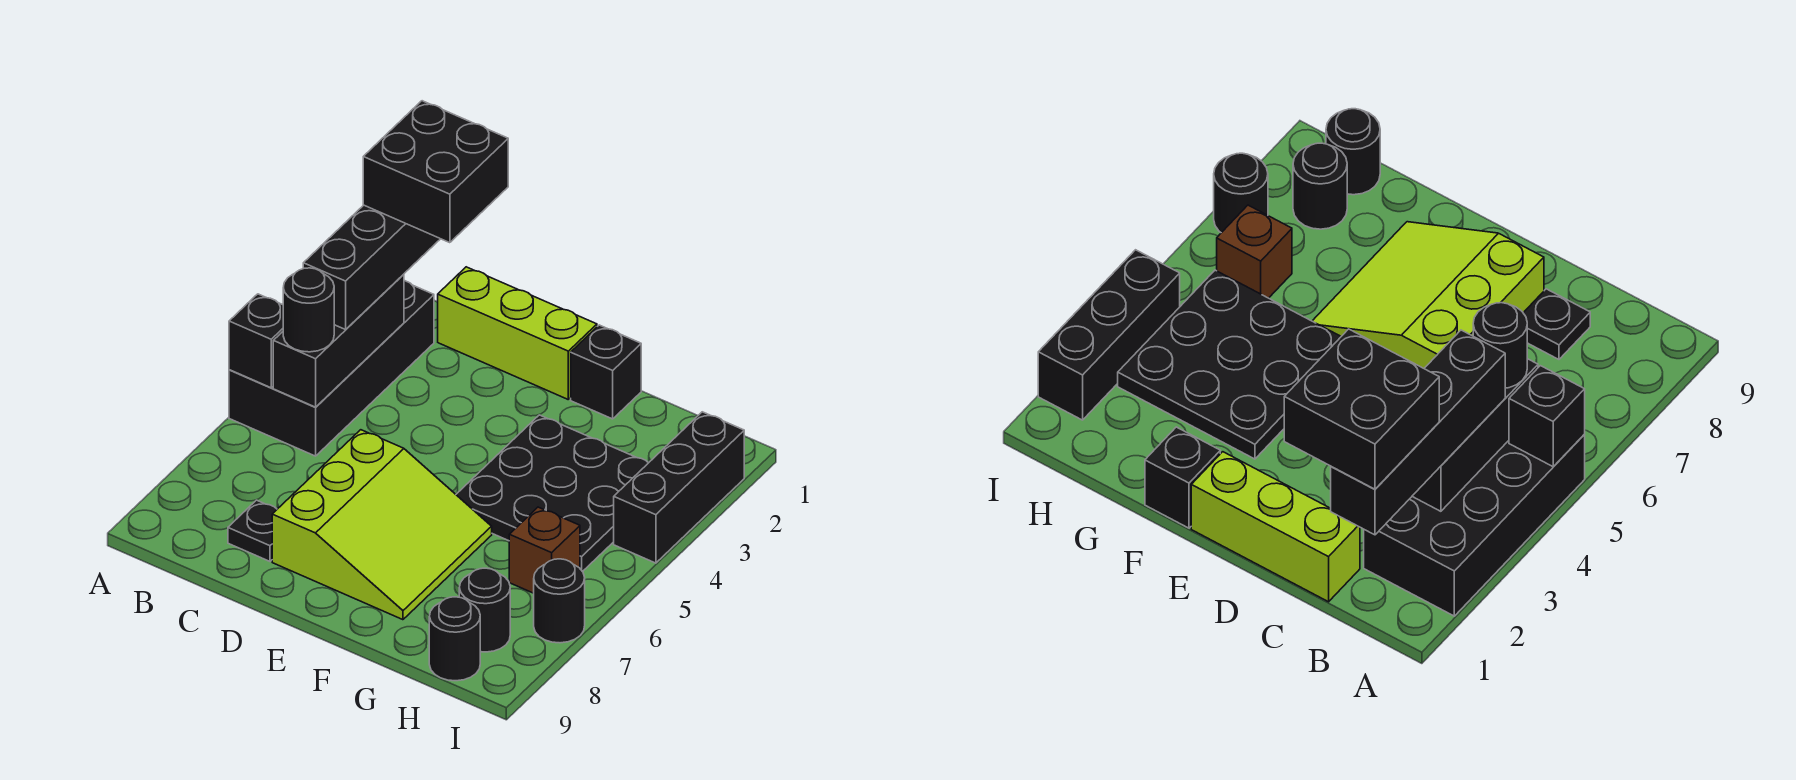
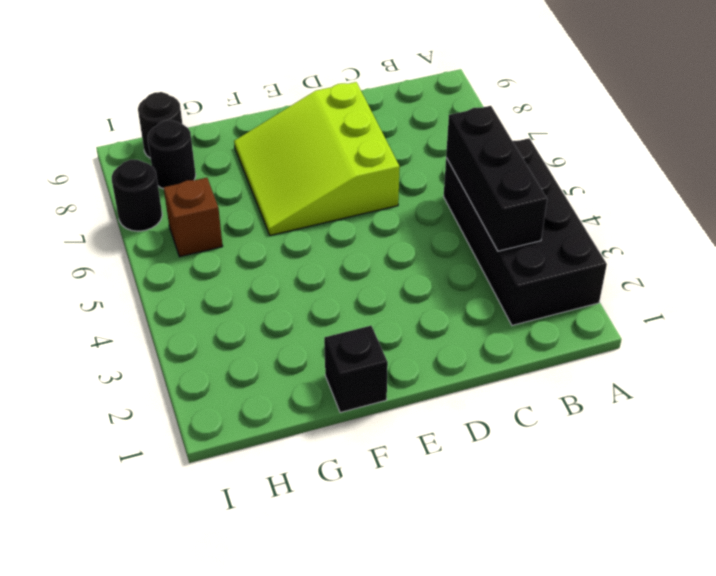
none -> lime 1x3 brick [438,267,597,399]
none -> black 1x1 plate [228,500,277,561]
none -> black 3x3 plate [456,415,648,572]

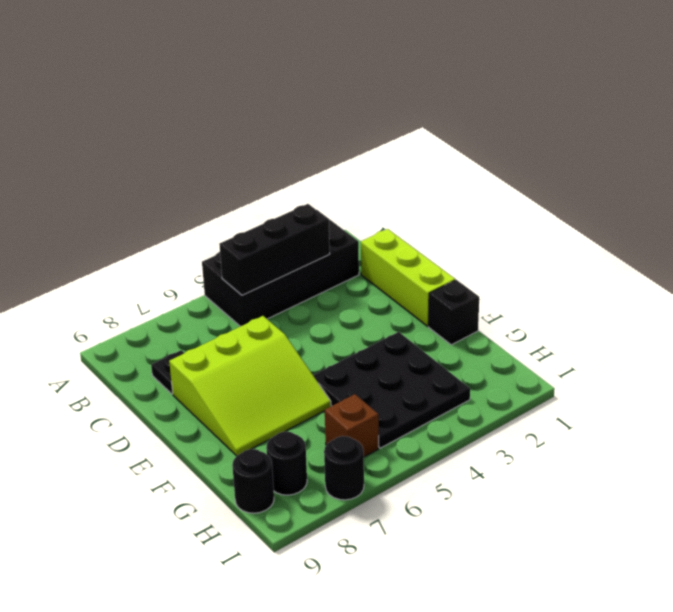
none -> black 1x3 brick [614,412,744,563]
none -> black 1x1 brick [229,294,283,388]
none -> black 1x4 brick [303,205,440,330]

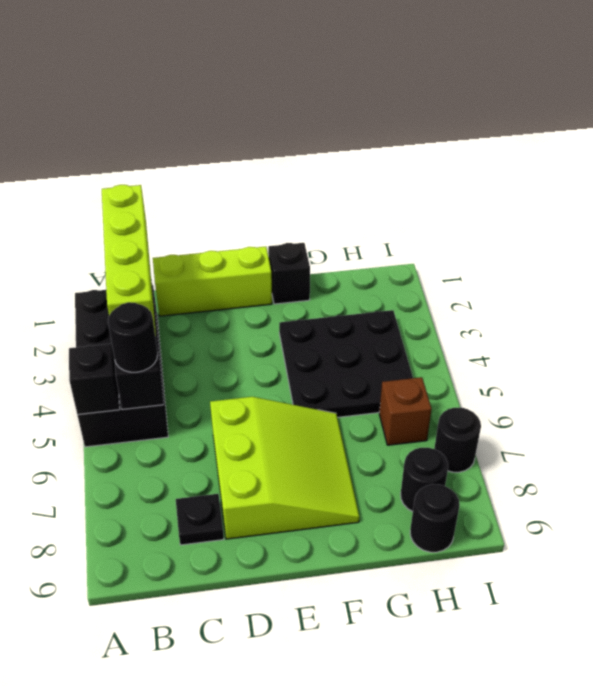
lime 1x4 brick [102,185,156,337] -> black 1x4 brick [303,205,440,330]
none -> black 1x3 brick [614,412,744,563]
none -> black 2x2 brick [363,101,508,243]

